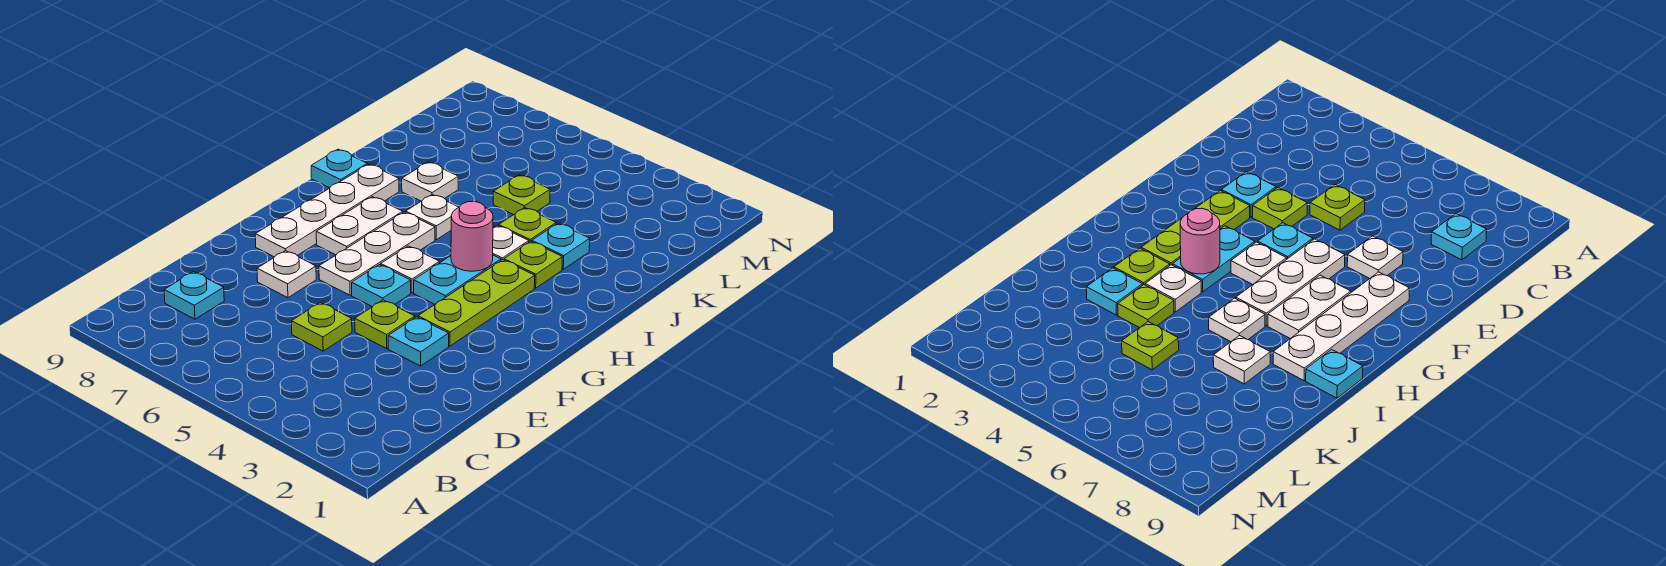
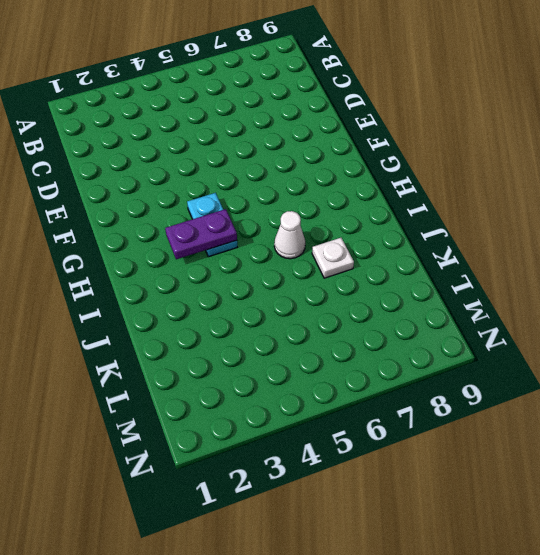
purple 1x2 plate [165,209,237,259] -> pink 1x1 round brick [451,201,493,271]
white 1x1 cone [274,211,305,259] -> white 1x1 plate [406,194,459,240]
none -> cyan 1x1 plate [164,272,224,319]
none -> lime 1x1 plate [292,302,352,351]
none -> cyan 1x1 plate [388,317,449,366]

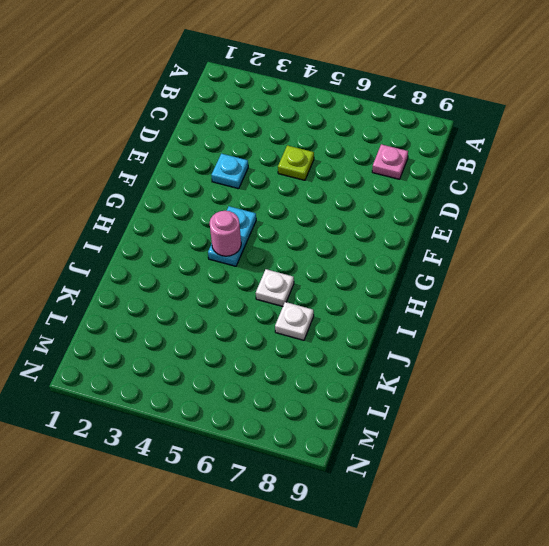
pink 1x1 plate [372,144,408,179] -> cyan 1x1 plate [164,272,224,319]
none -> lime 1x1 plate [355,300,415,348]
none -> white 1x1 plate [257,251,316,298]
none -> lime 1x3 plate [418,260,535,346]

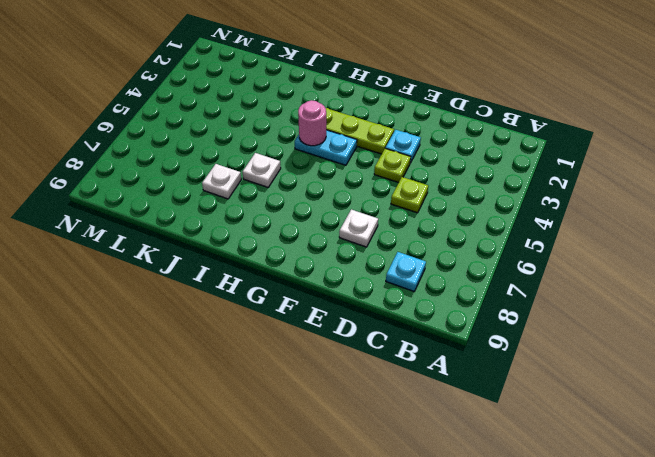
none -> cyan 1x1 plate [352,265,411,307]
none -> white 1x3 plate [319,212,435,295]
none -> white 1x4 plate [255,164,399,257]

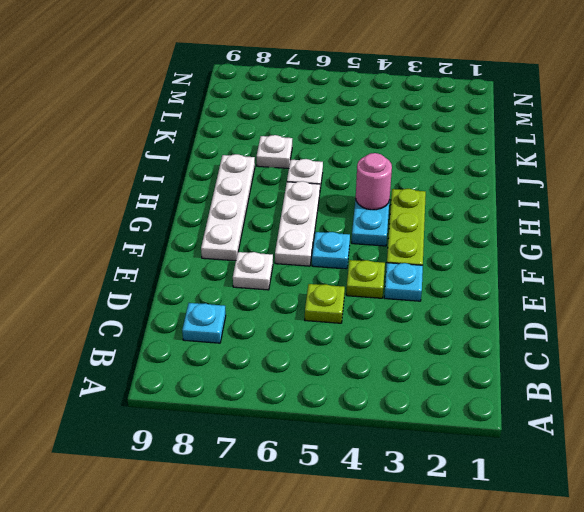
none -> white 1x1 plate [381,246,439,293]
none -> white 1x2 plate [316,197,403,255]
none -> lime 1x1 plate [504,241,562,288]

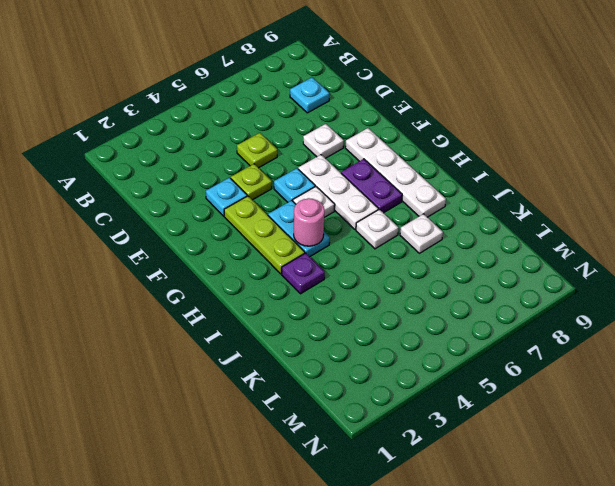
purple 1x2 plate [341,159,402,213] -> white 1x2 plate [316,197,403,255]
purple 1x1 plate [282,253,325,294] -> lime 1x1 plate [504,241,562,288]
none -> white 1x1 plate [493,225,529,260]
none -> cyan 1x1 plate [311,149,368,188]
none -> cyan 1x1 plate [532,223,590,269]

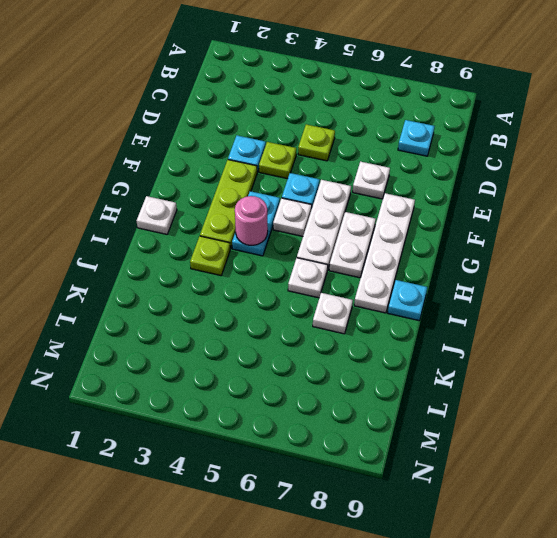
white 1x1 plate [137,196,177,234] -> white 1x1 plate moved to [493,225,529,260]
none -> cyan 1x1 plate [532,223,590,269]
none -> lime 1x1 plate [499,208,556,242]
none -> lime 1x1 plate [493,175,550,215]

